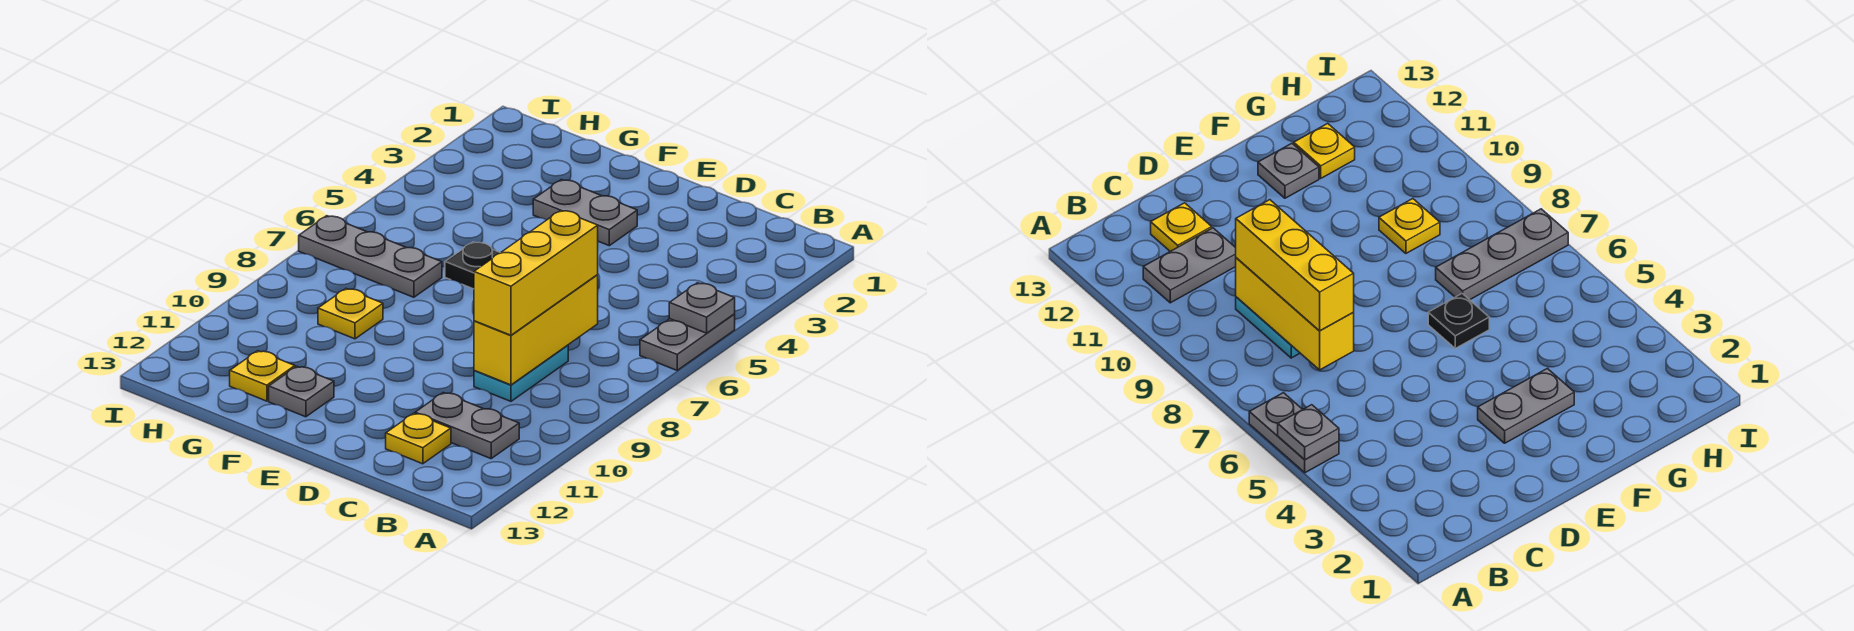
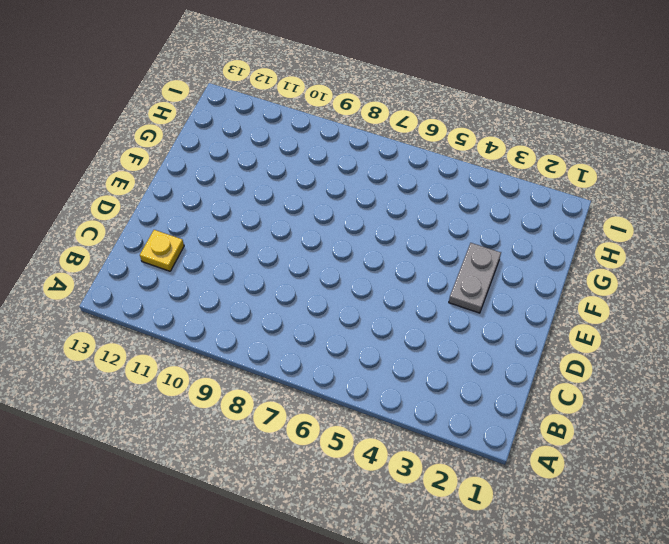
none -> grey 1x2 plate [640,314,735,370]
none -> grey 1x2 plate [415,393,519,459]
none -> cyan 1x2 plate [474,345,568,401]

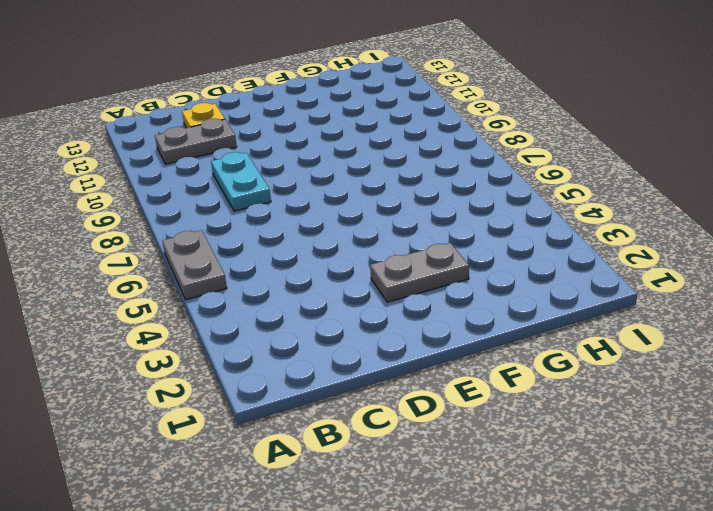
none -> black 1x1 plate [445,242,500,289]
none -> grey 1x1 plate [269,366,334,417]
none -> grey 1x3 plate [299,216,442,297]

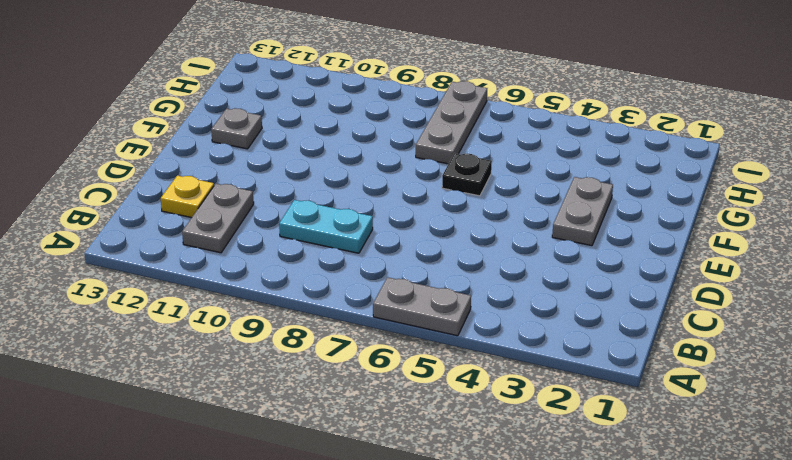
none -> yellow 1x1 plate [318,289,383,339]
none -> yellow 1x1 plate [230,351,295,401]
none -> grey 1x1 plate [669,283,735,333]

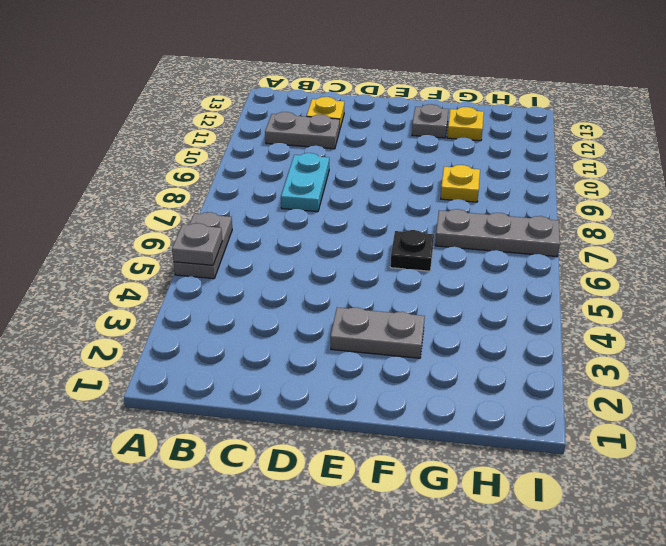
none -> yellow 1x3 brick [474,275,598,385]
none -> yellow 1x3 brick [474,210,598,335]

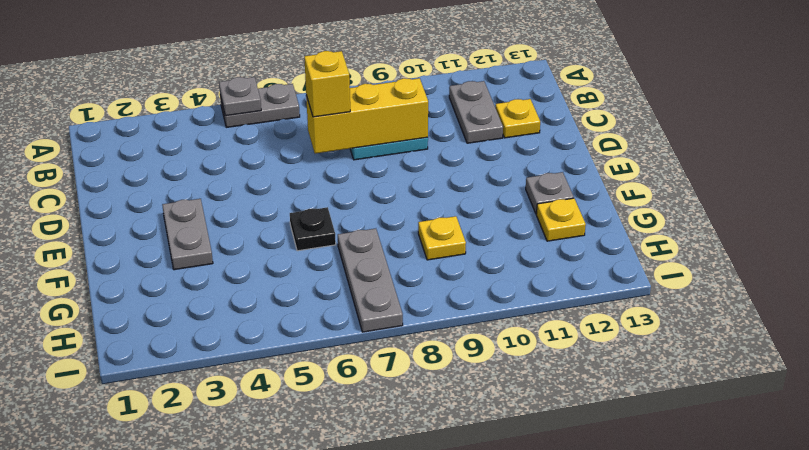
yellow 1x1 brick [304,51,350,117] -> yellow 1x3 brick [474,210,598,335]

